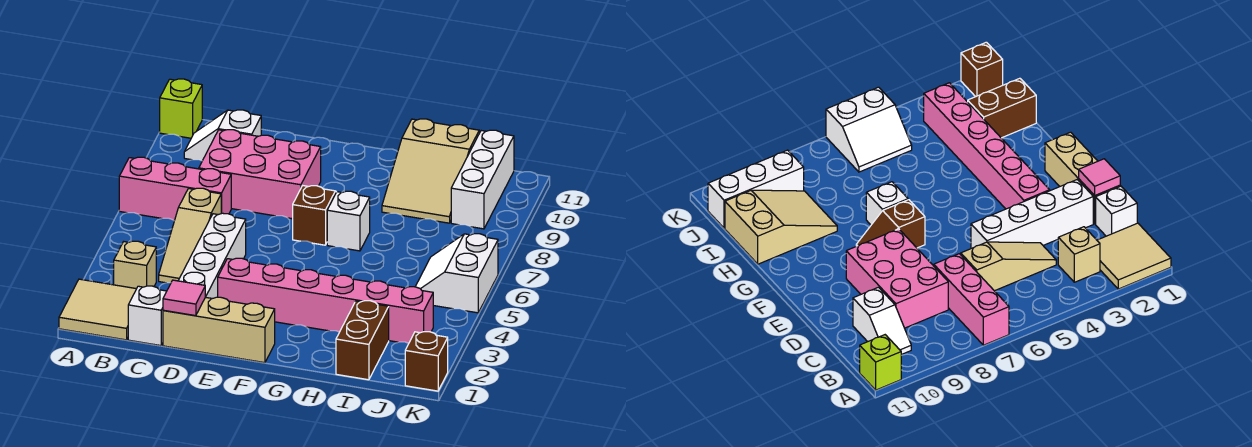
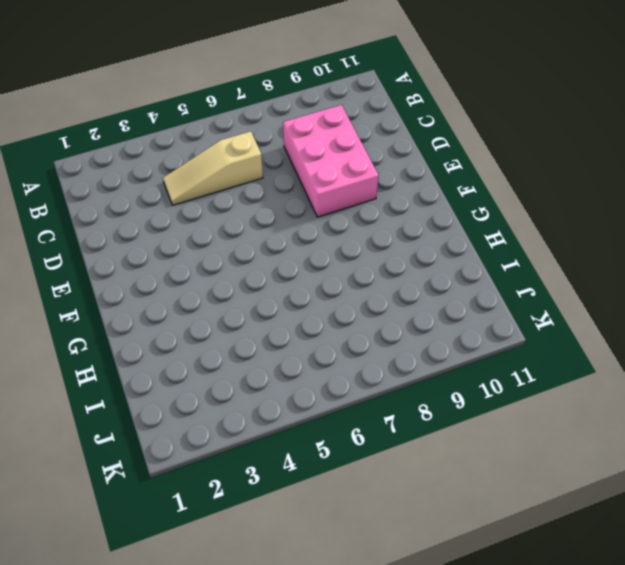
none -> tan 2x2 tile [59,279,136,340]
none -> pink 1x3 brick [119,157,231,220]
none -> lime 1x1 brick [160,79,202,138]

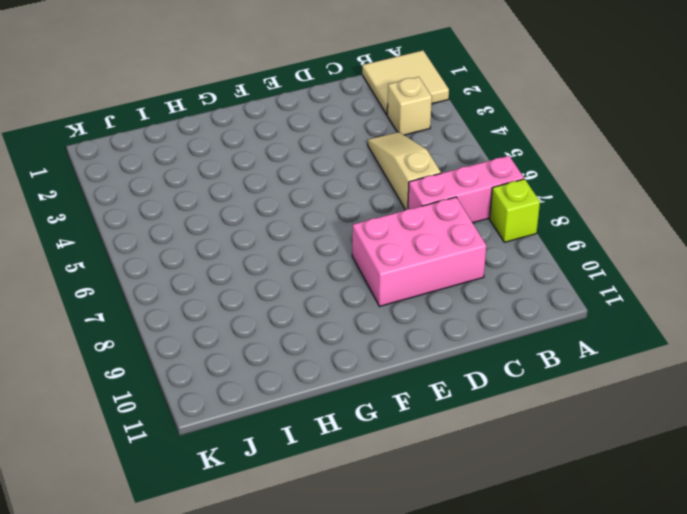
lime 1x1 brick [490,179,540,242] -> lime 1x1 brick moved to [160,79,202,138]
none -> white 1x2 slope [184,110,261,161]
none -> white 1x1 brick [128,286,167,346]
none -> tan 1x3 brick [163,297,275,363]

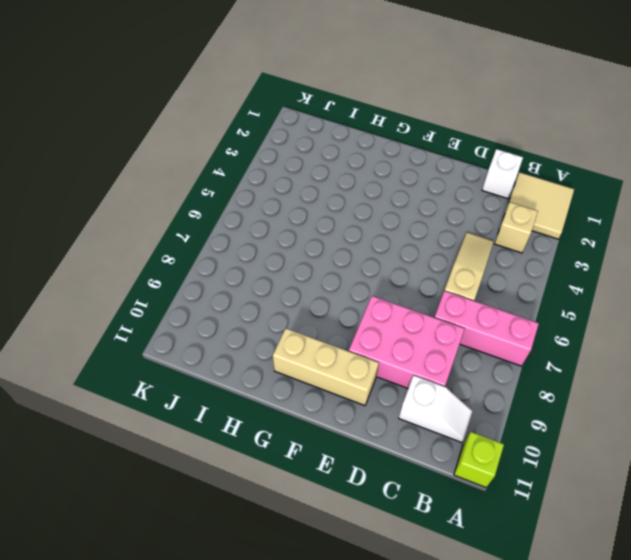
tan 1x3 brick [273,328,379,406] -> tan 1x3 brick moved to [163,297,275,363]
none -> white 1x4 brick [178,213,246,299]
none -> pink 1x6 brick [218,258,433,343]
none -> brown 1x2 slope [293,186,336,245]

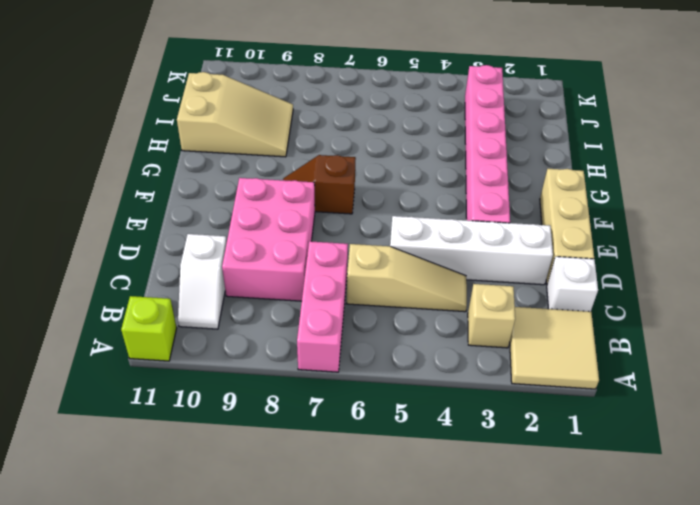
none -> white 1x1 brick [327,191,370,251]
none -> brown 1x2 brick [336,301,389,380]
none -> white 2x2 slope [415,234,498,313]

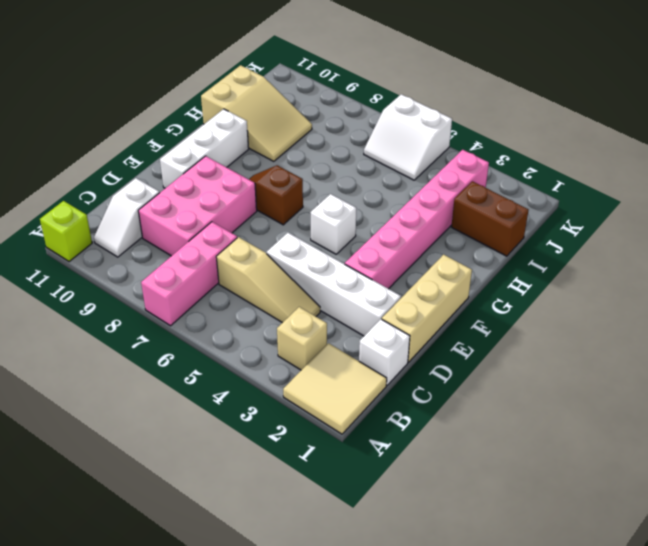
white 1x3 brick [160,109,249,188] -> white 1x3 brick turned to [451,130,514,229]
white 1x1 brick [310,194,356,254] -> white 1x1 brick moved to [327,191,370,251]
none -> brown 1x1 brick [405,332,448,391]
none -> pink 1x1 tile [163,280,205,316]

